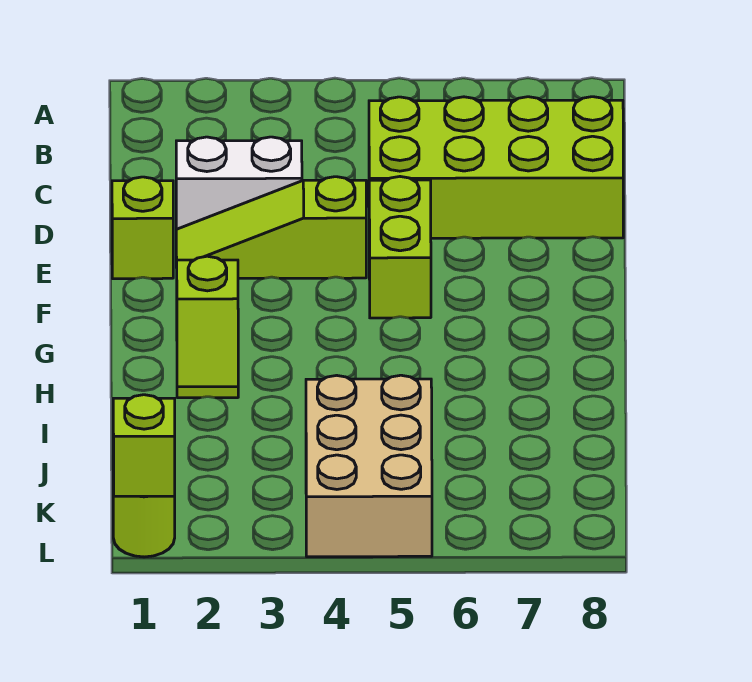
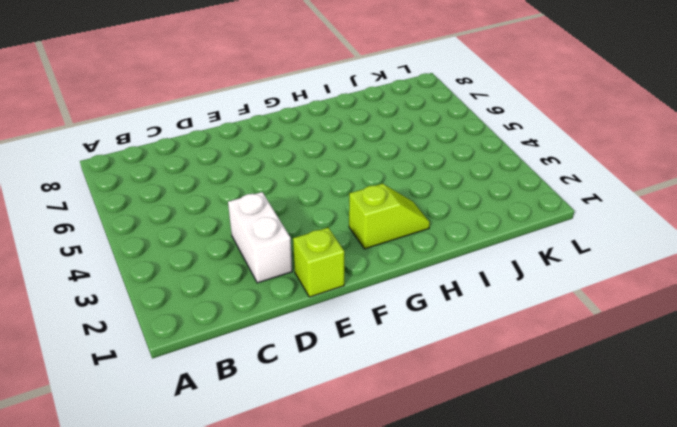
none -> lime 2x4 brick [369,97,623,238]
none -> lime 1x3 slope [176,177,366,278]

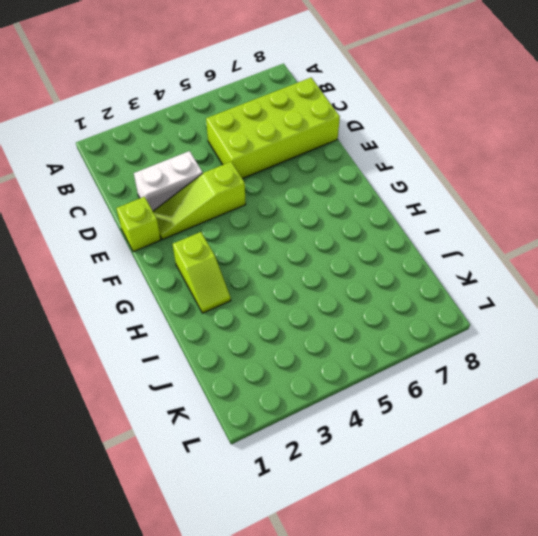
none -> lime 1x2 brick [369,177,431,318]
none -> tan 2x3 brick [306,375,432,557]

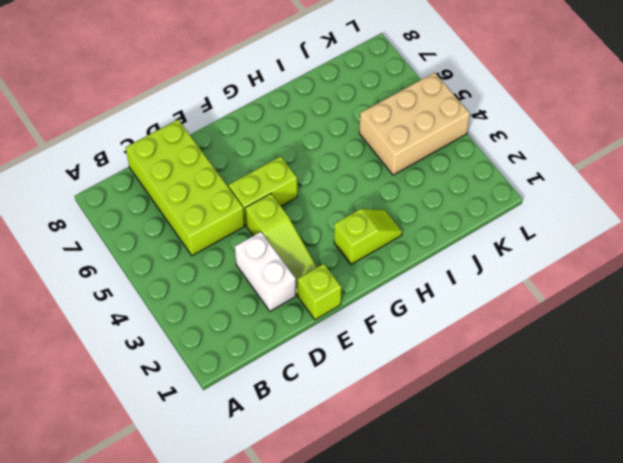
none -> lime 1x1 round brick [113,494,175,557]
none -> lime 1x1 brick [113,395,175,496]

